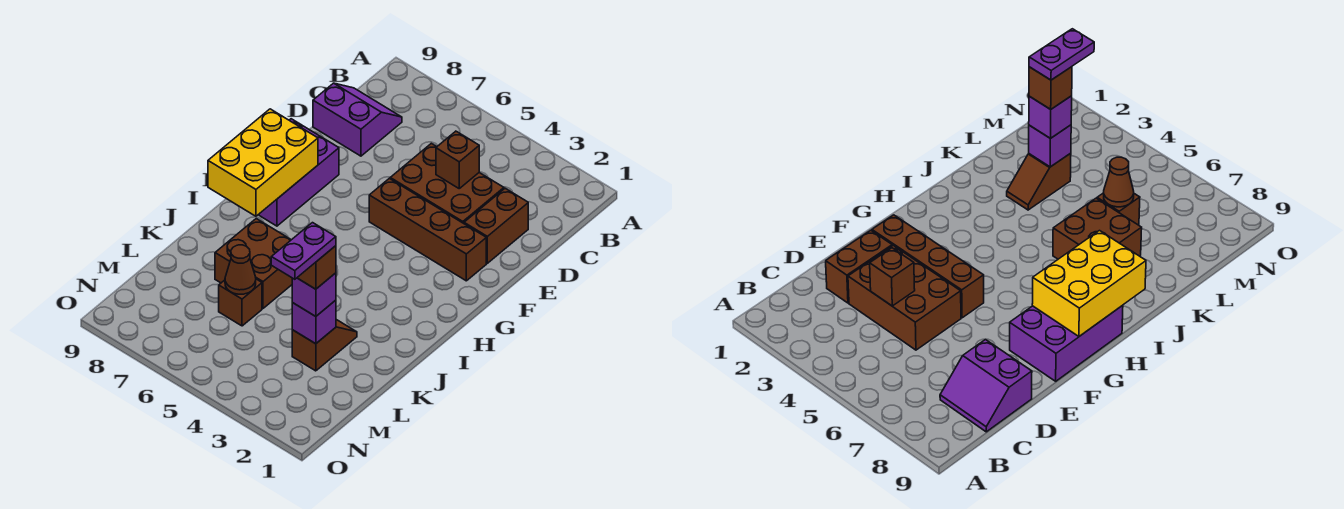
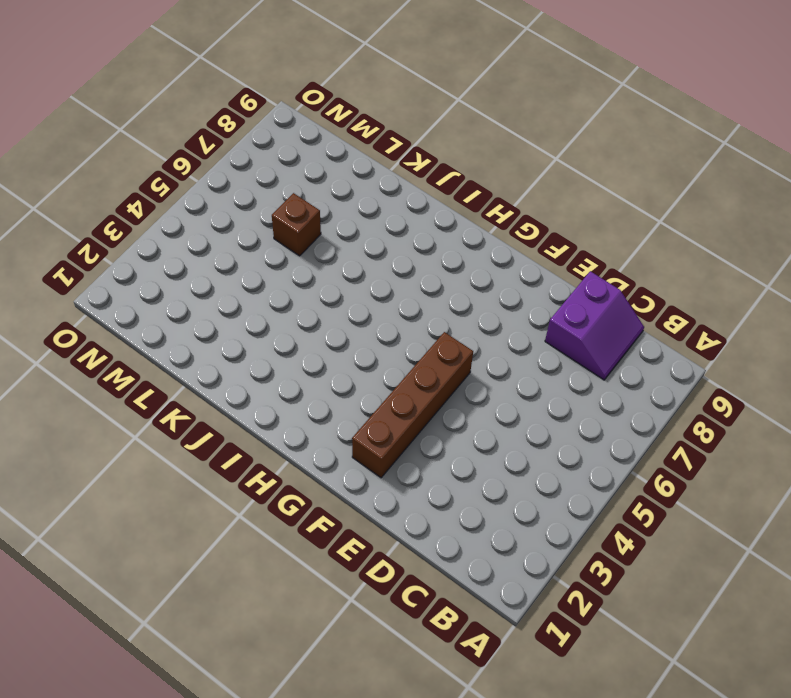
none -> brown 1x2 brick [464,188,528,263]
none -> brown 2x3 brick [390,143,504,223]
none -> purple 2x3 brick [258,119,339,226]

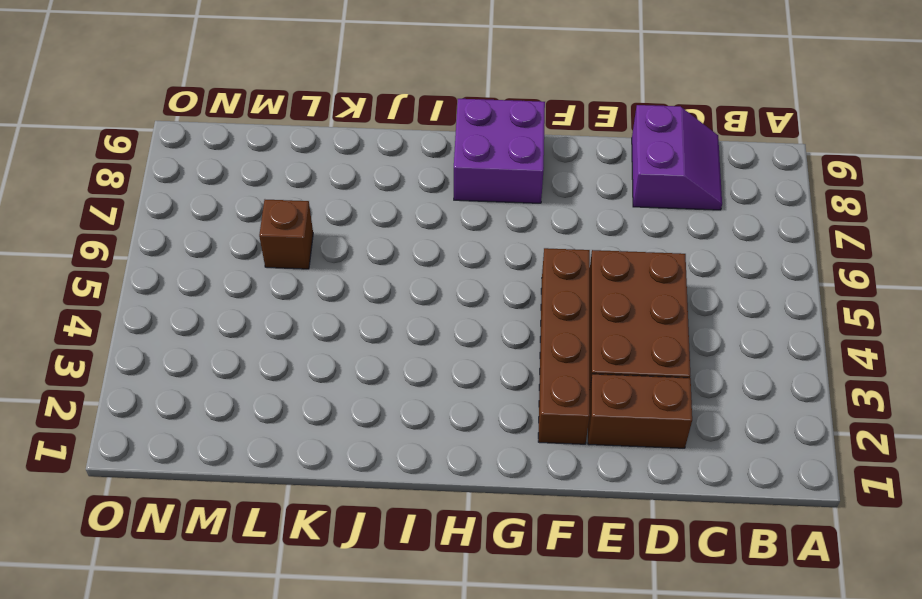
purple 2x2 brick [454,99,545,203] -> purple 2x3 brick [258,119,339,226]
none -> brown 2x2 brick [215,219,292,308]
none -> brown 1x2 slope [292,320,357,371]
none -> brown 1x1 brick [436,131,479,188]

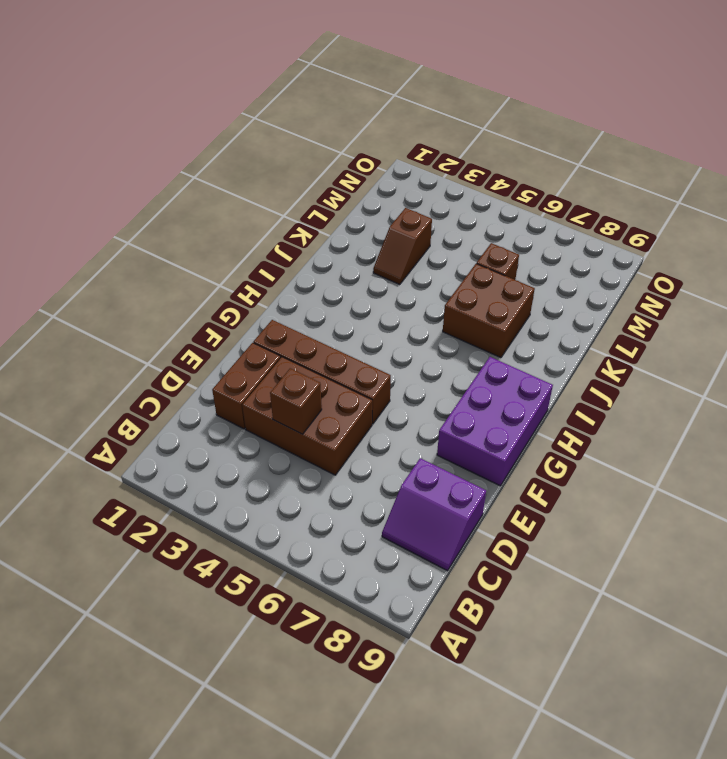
none -> yellow 2x3 brick [208,109,318,216]
none -> purple 1x1 brick [292,300,336,344]
none -> brown 1x1 cone [225,245,256,294]

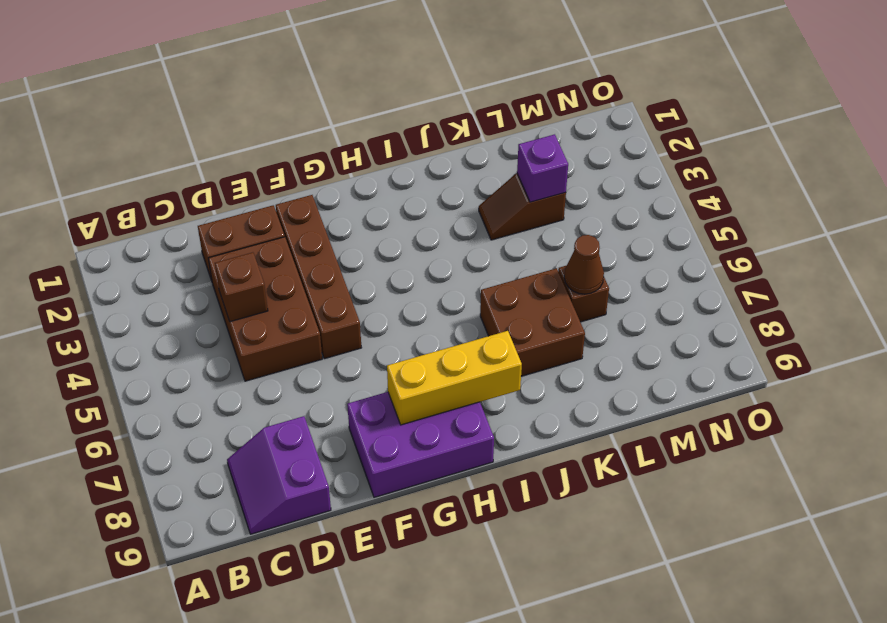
yellow 1x3 brick [387,331,522,425] -> yellow 2x3 brick [208,109,318,216]
none -> purple 1x1 brick [292,273,336,316]
none -> brown 1x1 brick [297,246,336,289]
none -> purple 1x2 plate [271,223,336,279]

